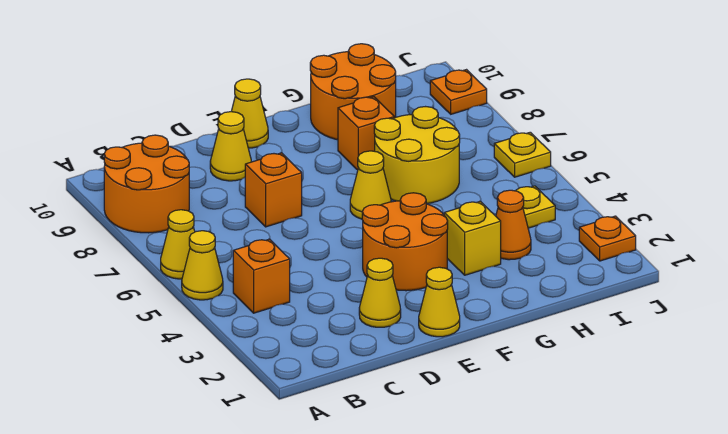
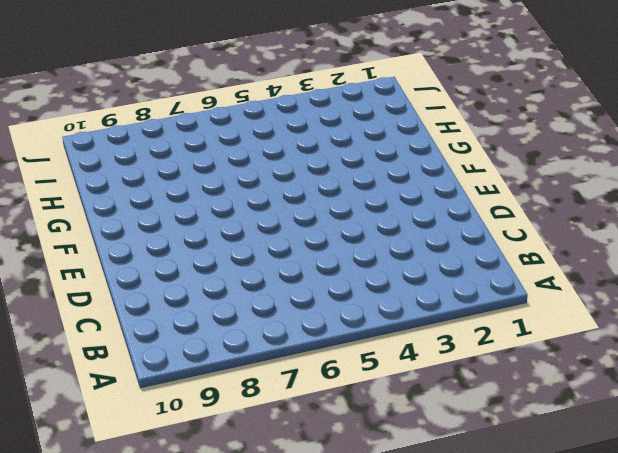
none -> yellow 1x1 cone [182,231,223,300]
none -> yellow 1x1 cone [161,210,195,279]
none -> orange 2x2 round brick [104,135,189,233]

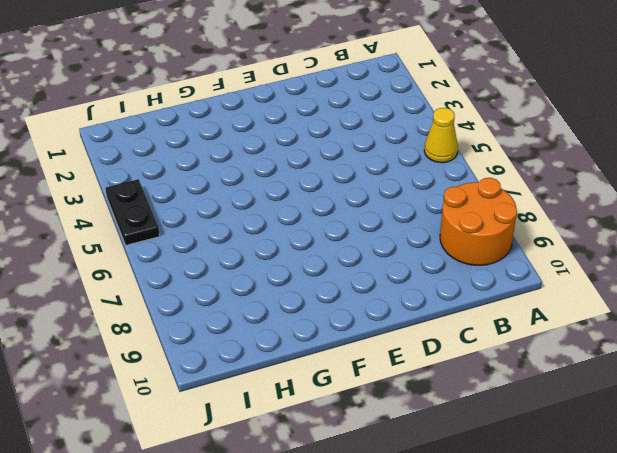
black 1x2 plate [106,179,159,245] -> none
none -> yellow 1x1 cone [161,210,195,279]
none -> orange 1x1 brick [233,239,290,313]
none -> yellow 1x1 cone [359,258,401,327]

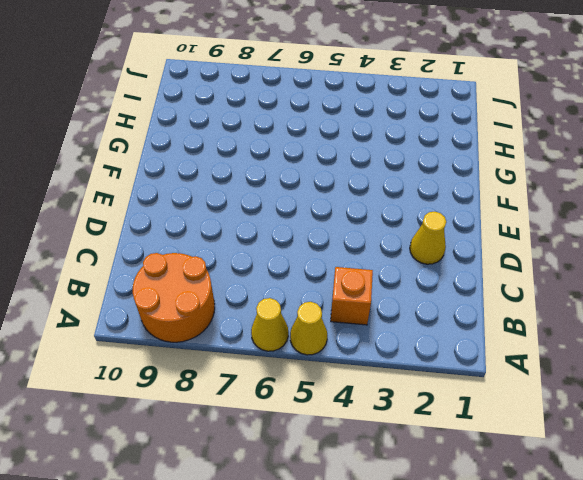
none -> orange 1x1 brick [245,153,302,227]
none -> yellow 1x1 cone [210,112,251,181]
none -> yellow 1x1 cone [419,267,460,337]

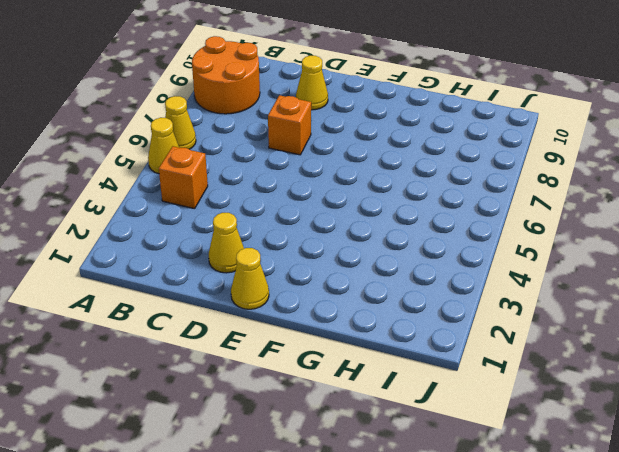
none -> orange 2x2 round brick [362,193,448,291]
none -> yellow 1x1 cone [231,79,268,148]
none -> yellow 1x1 cone [350,151,391,219]

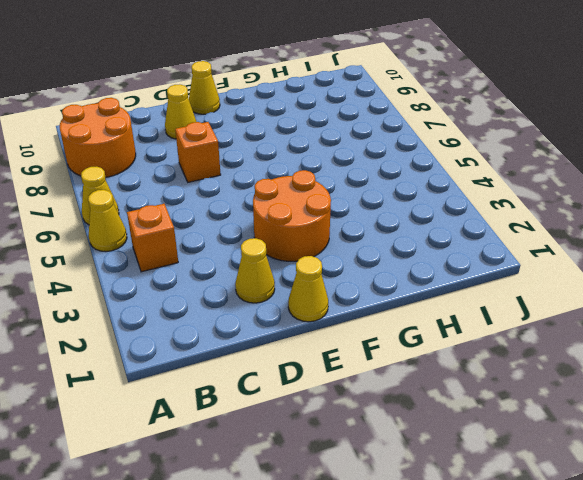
none -> yellow 1x1 cone [350,151,391,219]
none -> yellow 1x1 brick [444,201,501,275]
none -> yellow 2x2 round brick [374,107,460,204]

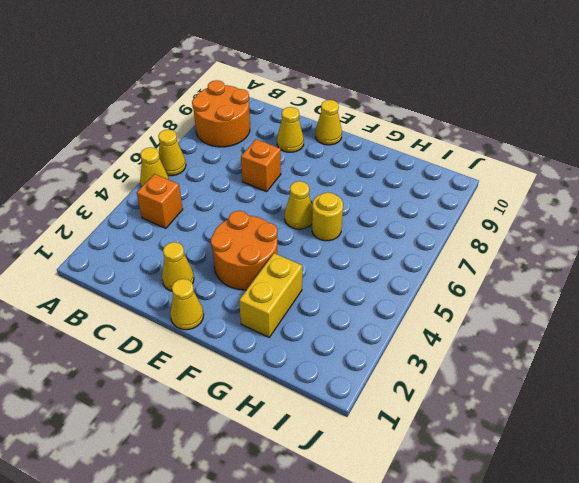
yellow 1x2 brick [239,253,302,337] -> yellow 1x1 brick [444,201,501,275]
yellow 1x1 round brick [312,192,343,241] -> yellow 2x2 round brick [374,107,460,204]
none -> orange 1x1 brick [338,97,394,170]
none -> orange 2x2 round brick [310,44,396,140]
none -> orange 1x1 cone [496,190,531,260]

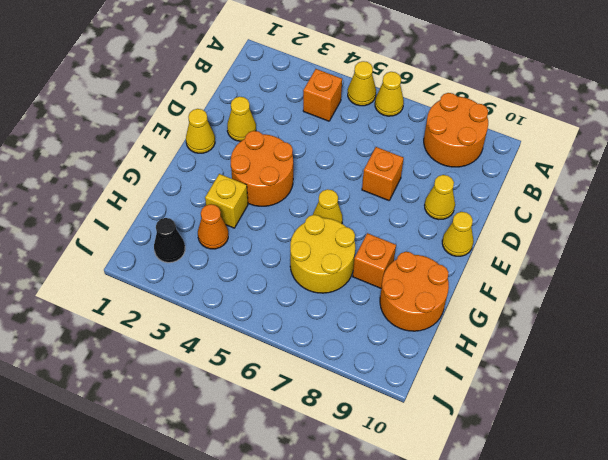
black 1x1 cone [154,218,185,263] -> none
none -> yellow 1x1 plate [516,186,555,228]
none -> orange 1x1 plate [579,216,636,261]
none -> yellow 1x1 plate [494,132,551,177]

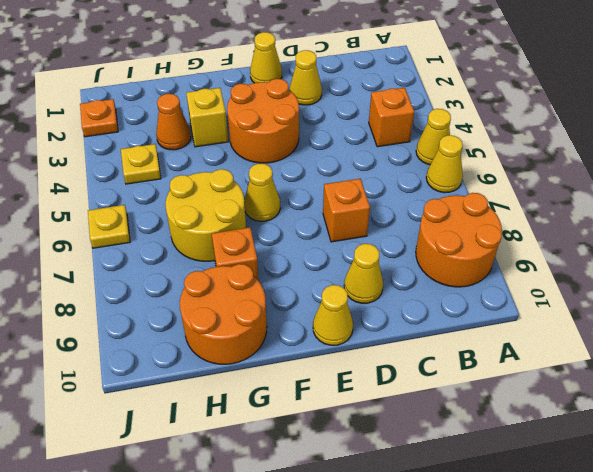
none -> orange 1x1 plate [430,70,487,114]

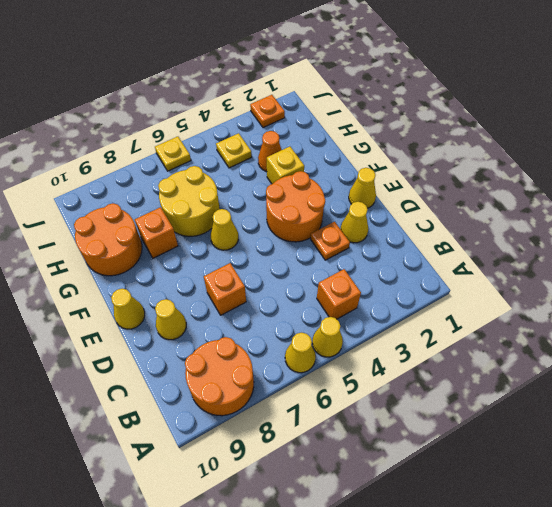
orange 1x1 plate [311,222,350,260] -> orange 1x1 plate moved to [430,70,487,114]

